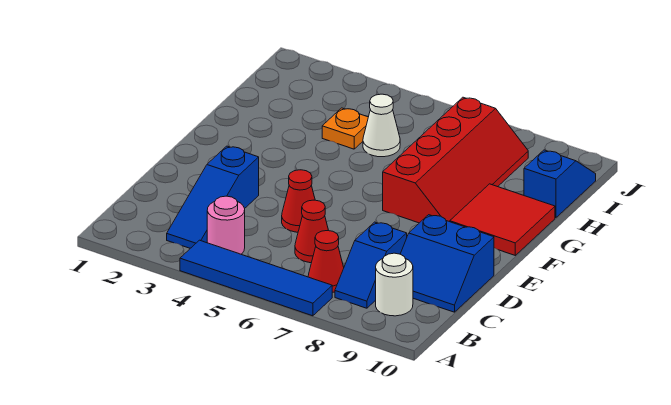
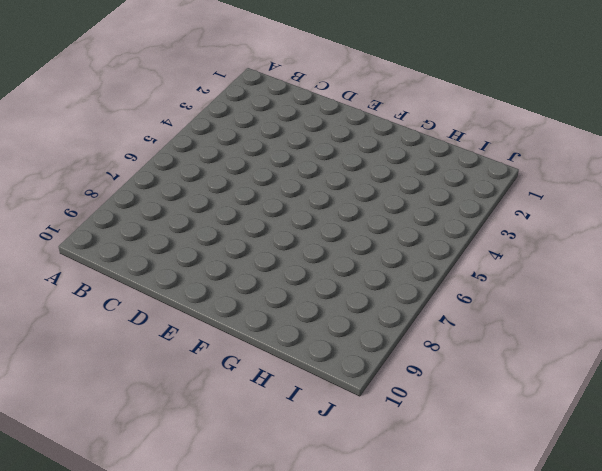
none -> blue 1x4 tile [180,240,332,316]
none -> blue 1x3 slope [167,146,259,248]
none -> pink 1x1 round brick [207,196,245,254]

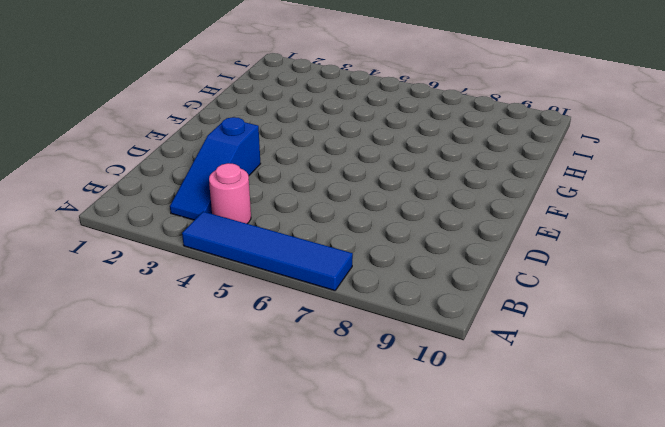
none -> red 1x1 cone [308,231,344,293]
none -> blue 1x2 slope [335,222,407,308]
none -> white 1x1 round brick [376,253,413,316]

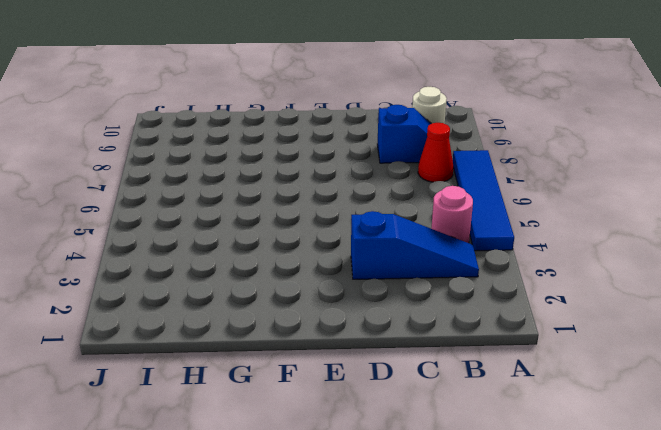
none -> red 1x1 cone [295,200,329,263]
none -> blue 2x2 slope [401,215,494,312]
none -> red 1x1 cone [282,170,315,232]

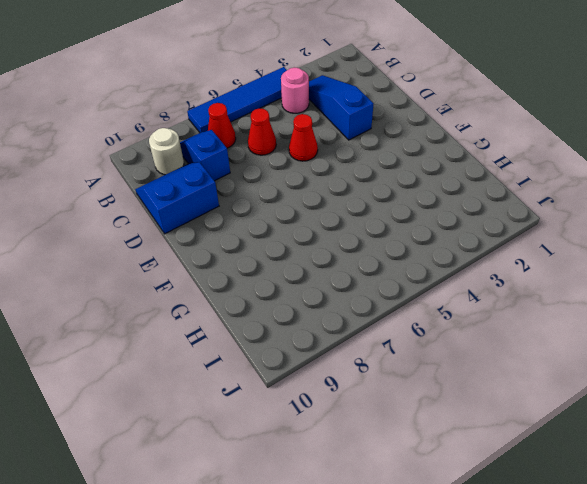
none -> red 2x4 slope [383,97,528,223]
none -> red 2x2 tile [450,184,555,255]
none -> orange 1x1 plate [322,108,368,149]

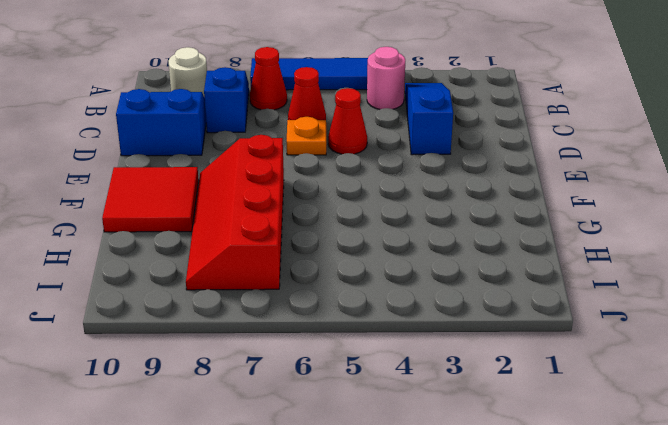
orange 1x1 plate [287,117,326,155] -> orange 1x1 plate moved to [322,108,368,149]
none -> white 1x1 cone [363,94,400,157]
none -> blue 1x2 slope [524,150,596,218]

